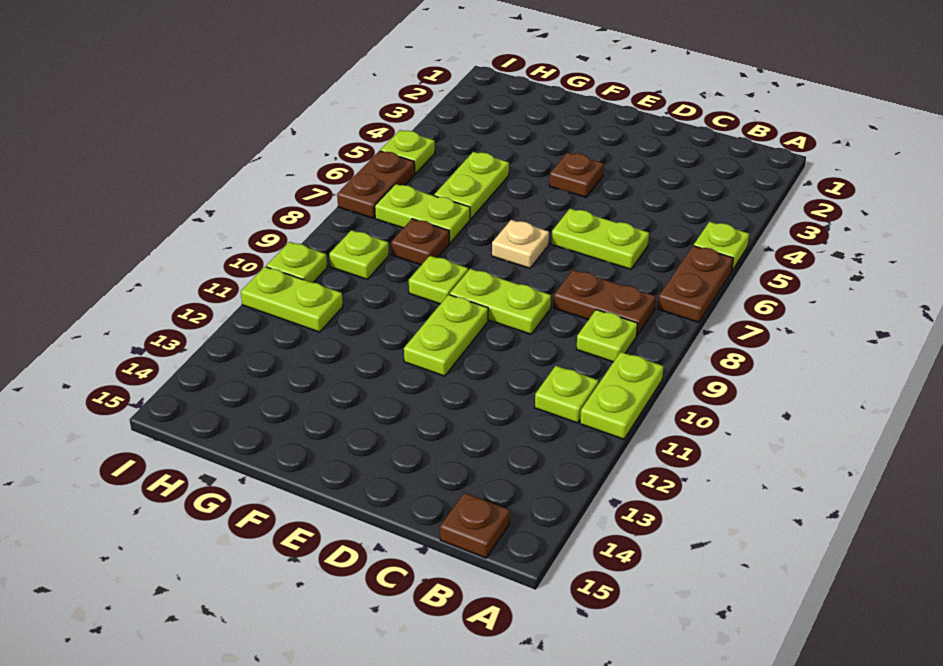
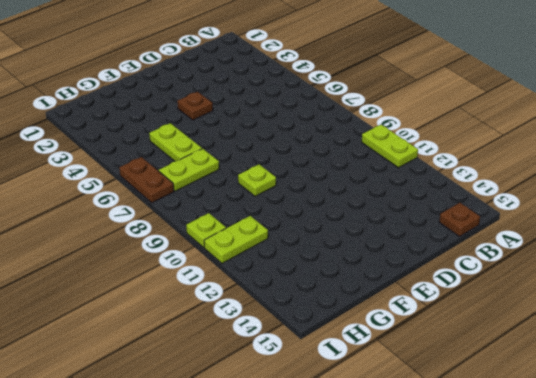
none -> lime 1x1 plate [694,222,749,270]
none -> brown 1x2 plate [658,246,733,322]
none -> brown 1x2 plate [554,270,656,335]

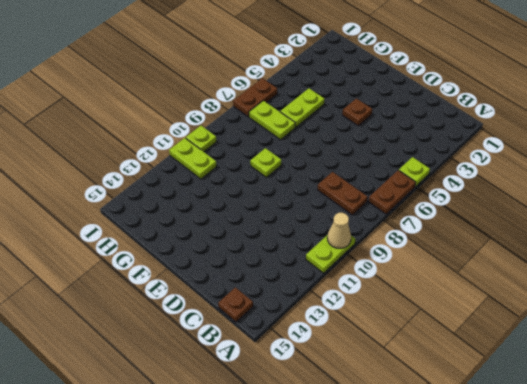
tan 1x1 cone [327,213,351,248] -> none
none -> lime 1x1 plate [576,310,638,362]
none -> lime 1x1 plate [535,366,598,423]
none -> lime 1x2 plate [551,209,649,269]

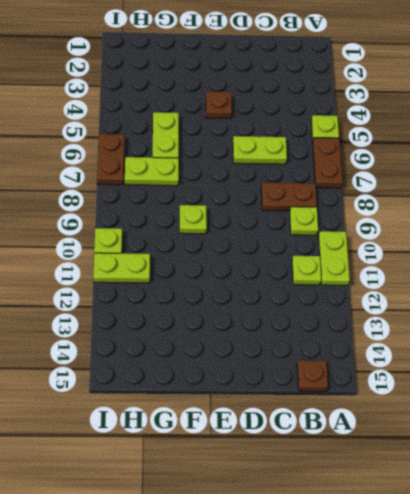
none -> lime 1x2 plate [450,269,551,334]
none -> tan 1x1 plate [492,220,549,268]
none -> lime 1x2 plate [404,295,488,376]

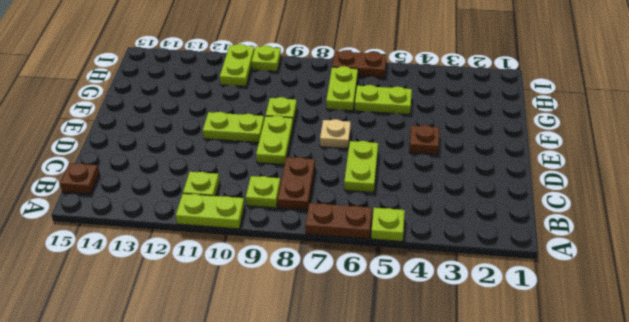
none -> brown 1x1 plate [391,219,449,265]
none -> lime 1x1 plate [329,230,389,279]
none -> lime 1x1 plate [380,130,435,174]

